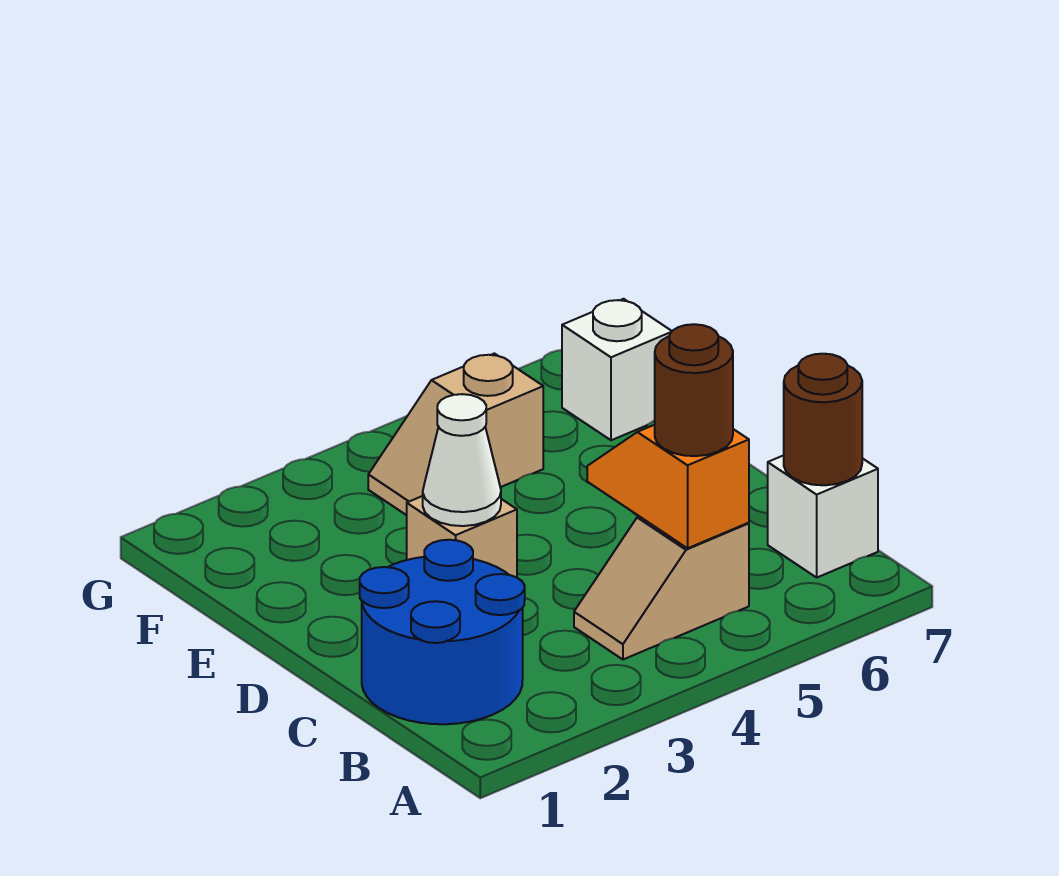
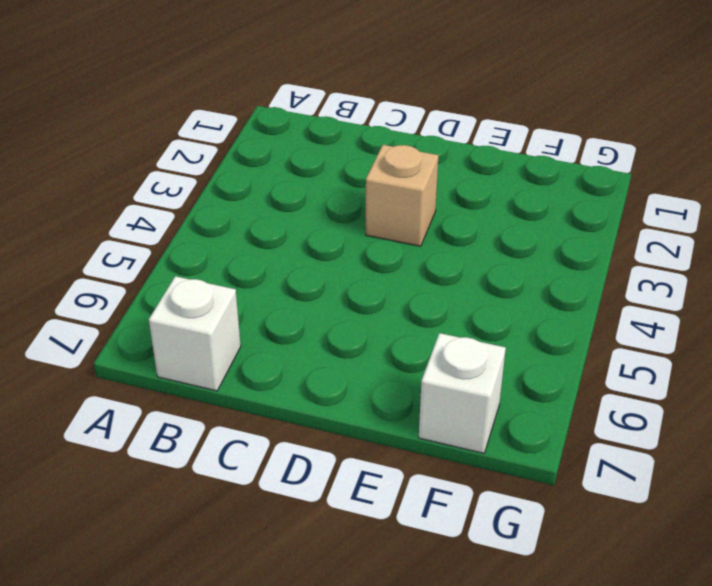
none -> blue 2x2 round brick [360,540,525,724]
none -> tan 1x2 slope [574,516,749,659]

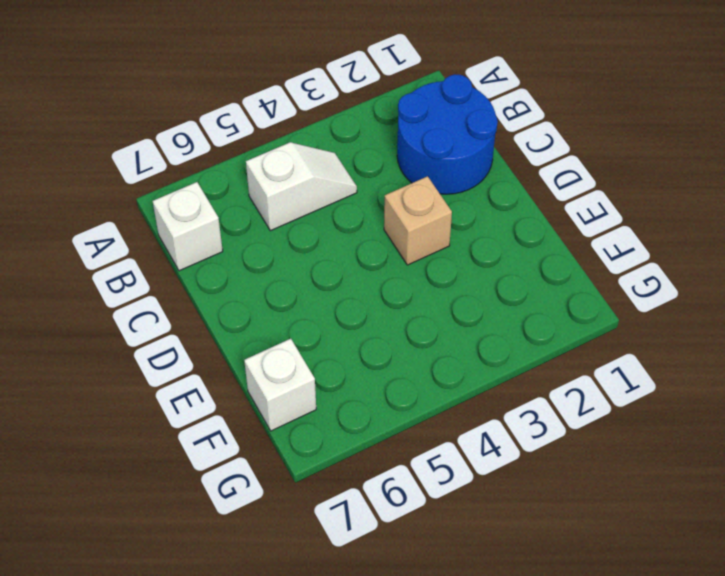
white 1x2 slope [246,142,357,231] -> tan 1x2 slope [574,516,749,659]
none -> tan 1x2 slope [368,354,543,515]
none -> orange 1x2 slope [587,425,749,548]

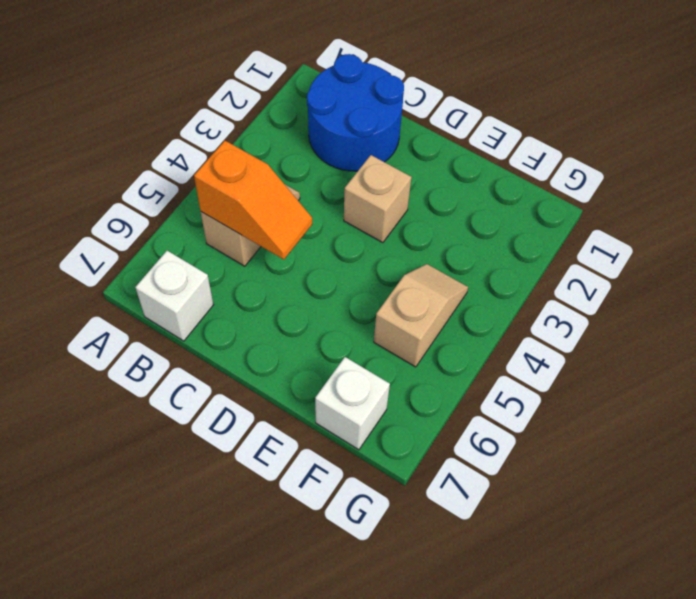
none -> brown 1x1 round brick [784,354,862,485]
none -> white 1x1 cone [423,394,501,526]

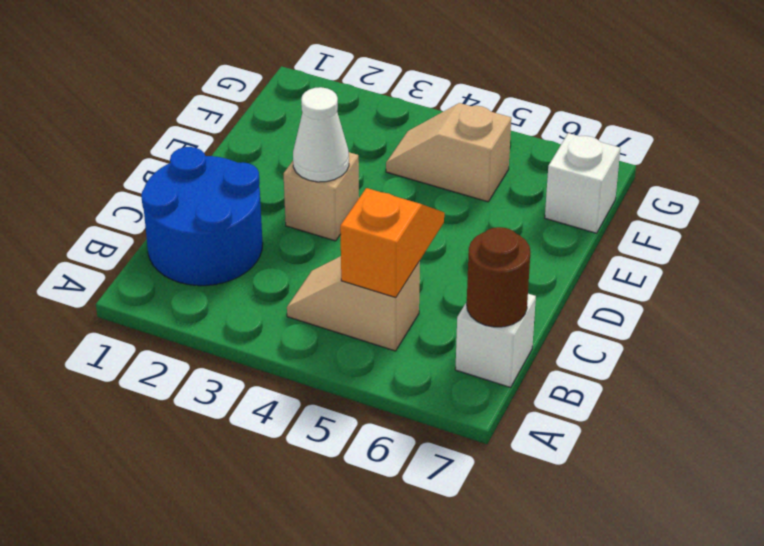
none -> brown 1x1 round brick [655,324,733,456]

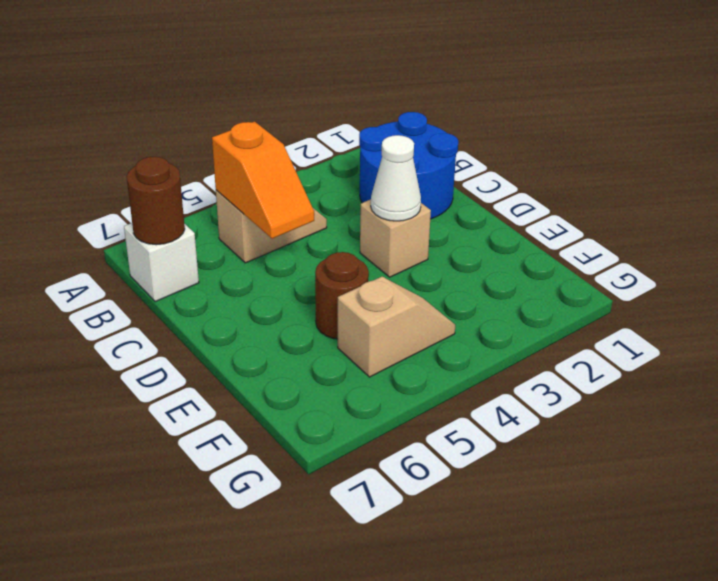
brown 1x1 round brick [315,252,369,339] -> brown 1x1 round brick moved to [655,324,733,456]
none -> white 1x1 brick [562,299,672,440]

